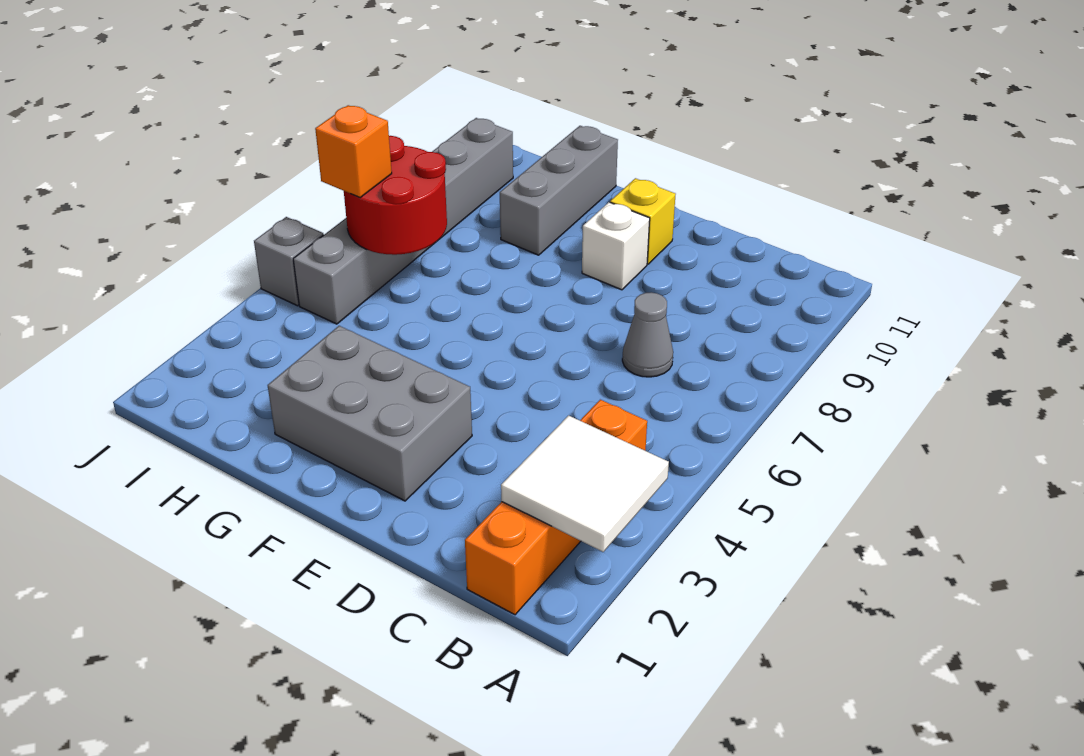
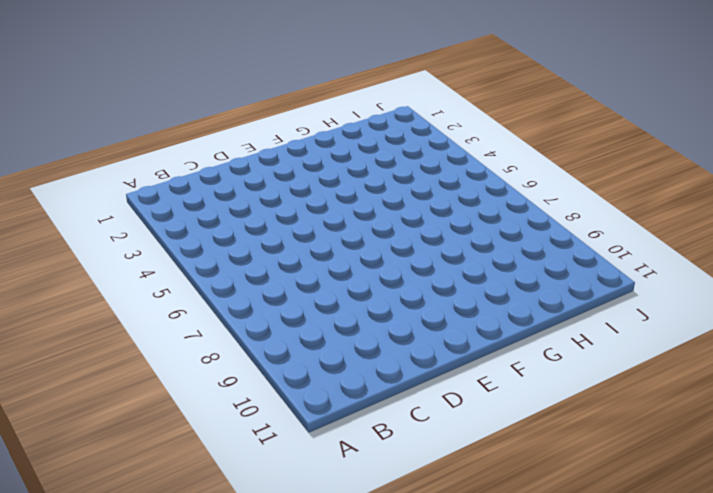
none -> orange 1x4 brick [465,400,647,615]
none -> grey 1x1 cone [622,292,673,377]

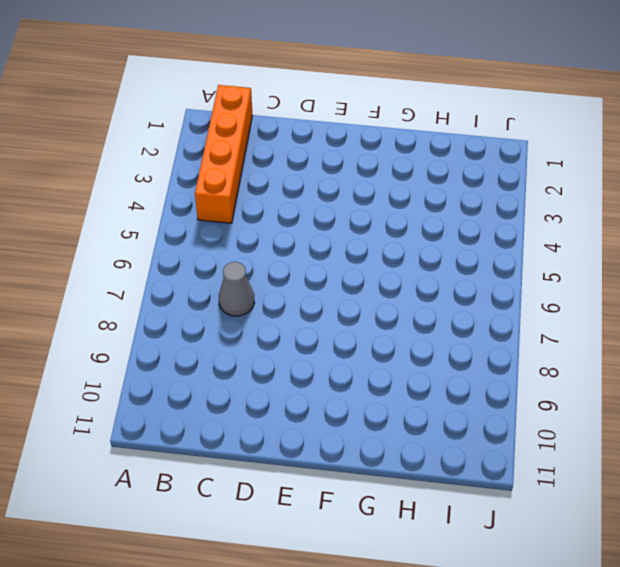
none -> grey 2x3 brick [268,326,472,501]
none -> white 1x1 brick [582,202,650,290]

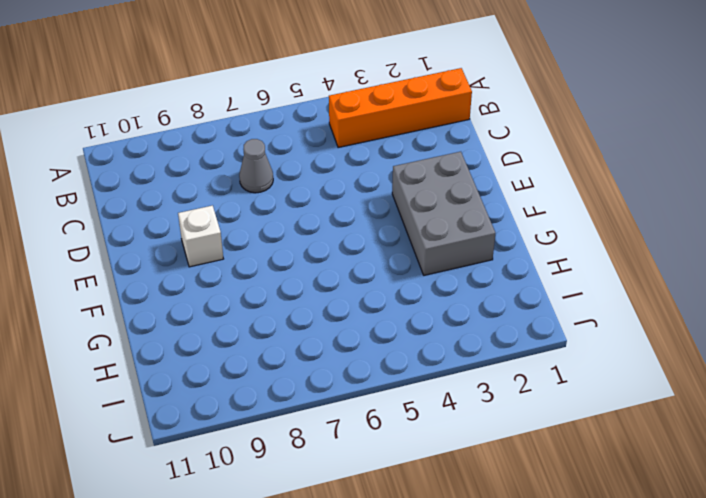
none -> yellow 1x1 brick [610,178,676,264]
none -> grey 1x3 brick [500,126,618,255]

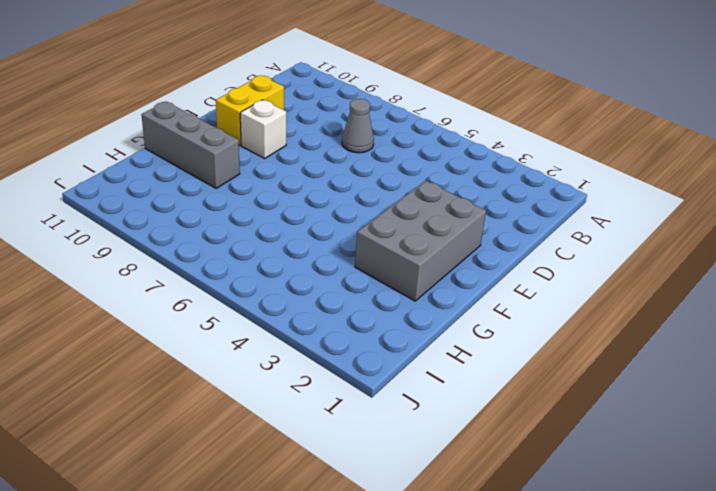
yellow 1x2 brick [216,76,284,145] -> yellow 1x1 brick [610,178,676,264]
none -> orange 1x4 brick [465,400,647,615]
none -> grey 1x6 brick [293,118,513,324]

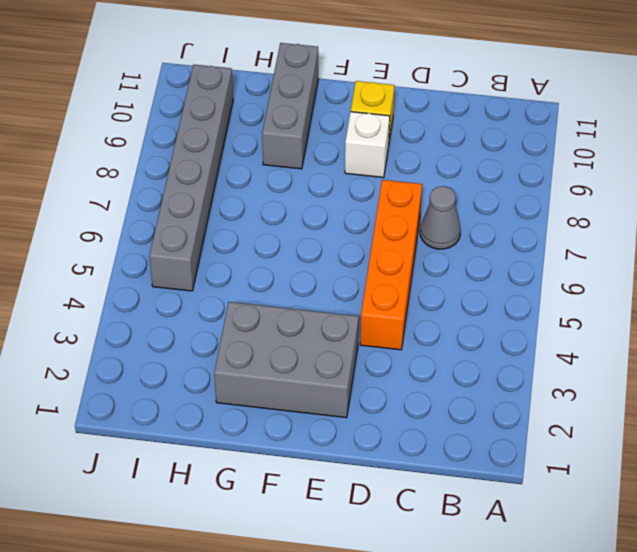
orange 1x4 brick [360,180,422,350] -> orange 1x4 brick moved to [465,400,647,615]
none -> grey 1x1 brick [254,217,324,306]
none -> white 2x2 tile [501,415,669,552]

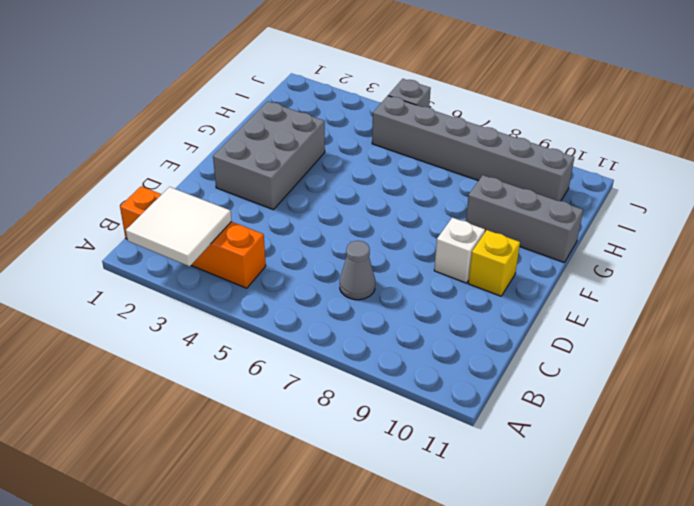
none -> red 2x2 round brick [344,136,447,255]
none -> orange 1x1 brick [315,105,392,198]

